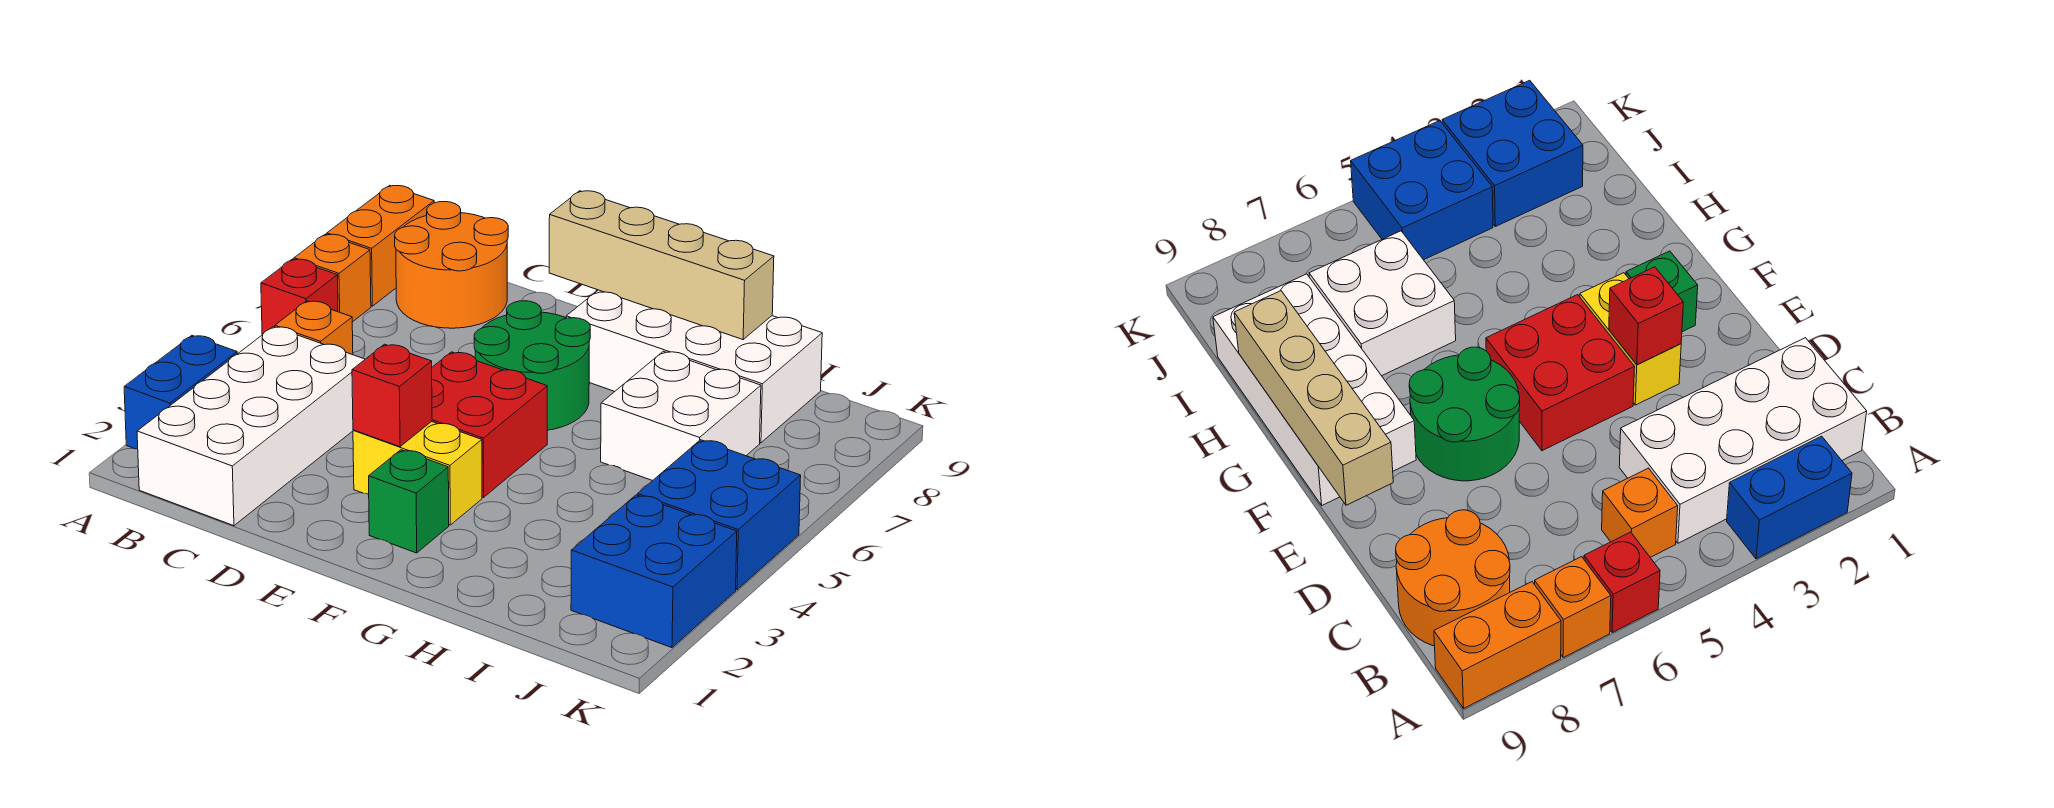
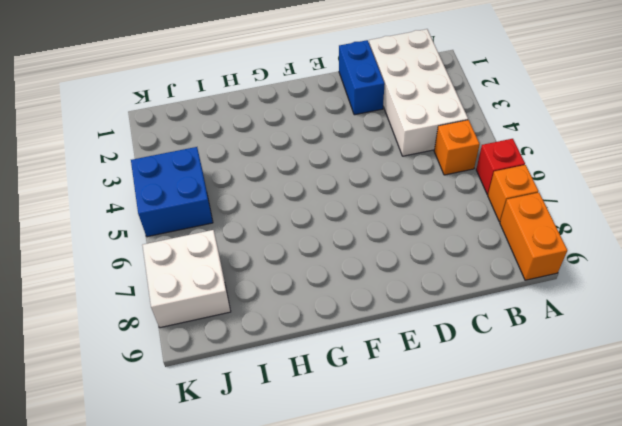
blue 1x2 brick [339,40,385,115] -> blue 1x2 brick moved to [124,336,237,449]
white 2x2 brick [142,230,231,328] -> white 2x2 brick moved to [601,351,761,481]
none -> orange 2x2 round brick [395,202,508,328]
none -> yellow 1x2 brick [353,422,482,525]
none -> red 2x2 brick [432,352,547,497]

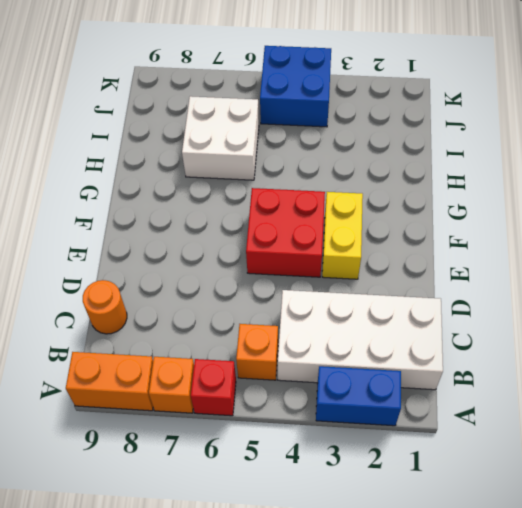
orange 1x1 round brick [83,280,127,334] -> orange 2x2 round brick [395,202,508,328]
none -> green 2x2 round brick [474,301,590,430]
none -> green 1x1 brick [369,450,449,553]
none -> white 2x4 brick [566,290,822,443]

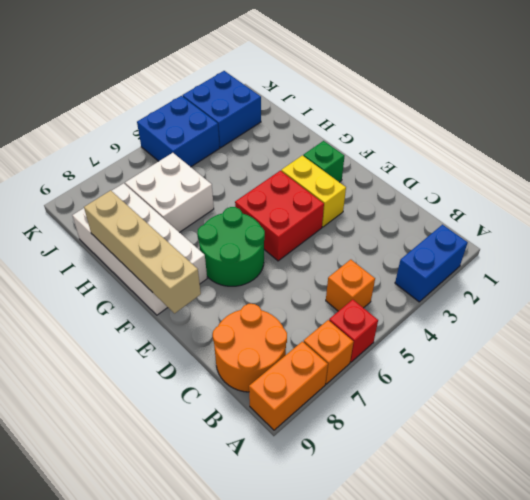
none -> white 2x4 brick [137,327,365,526]
none -> red 1x1 brick [352,344,432,447]

